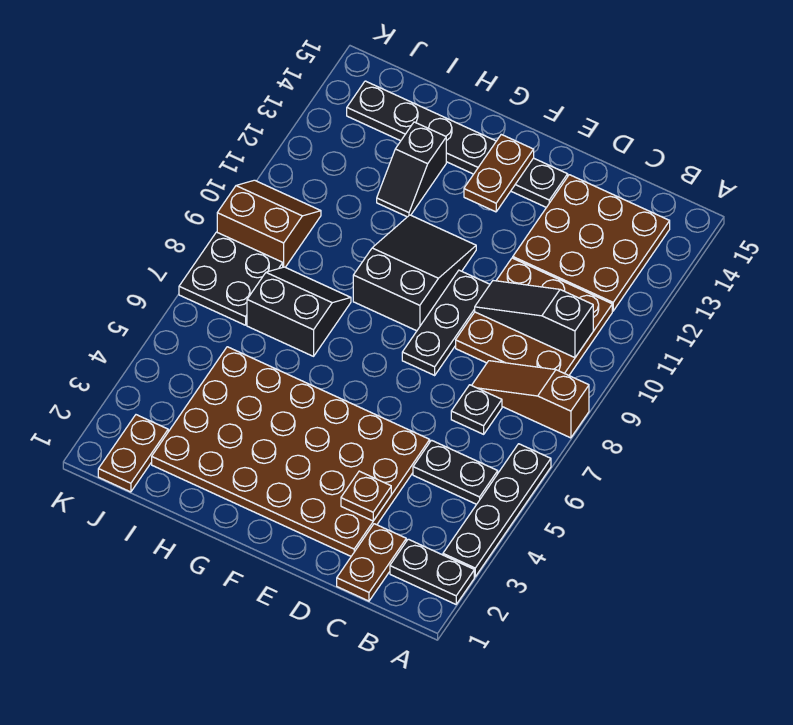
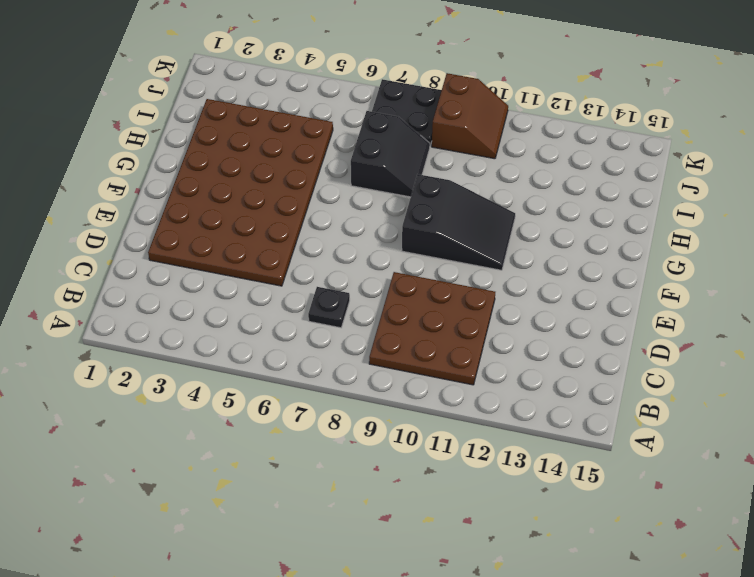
none -> black 1x2 plate [390,539,474,604]
none -> black 1x4 plate [443,444,551,577]
none -> brown 1x3 slope [472,361,589,438]

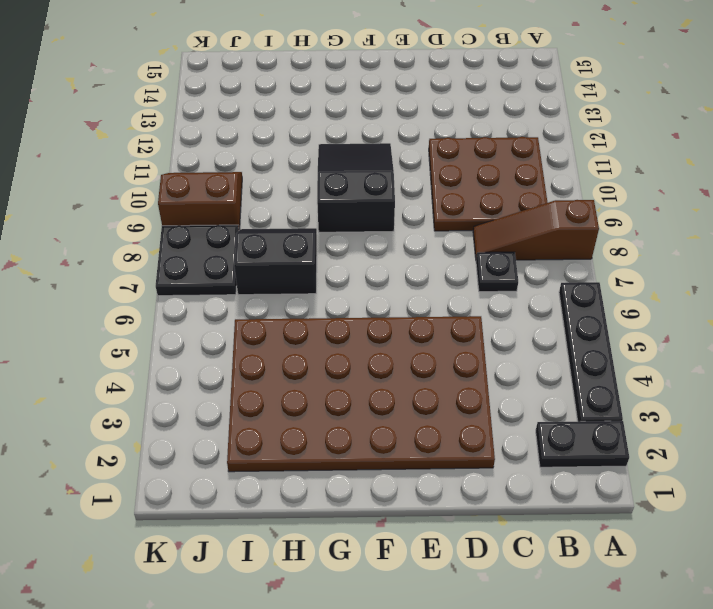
none -> black 1x2 plate [413,440,498,504]
none -> brown 3x3 plate [513,175,670,311]
none -> brown 1x2 plate [337,524,406,601]

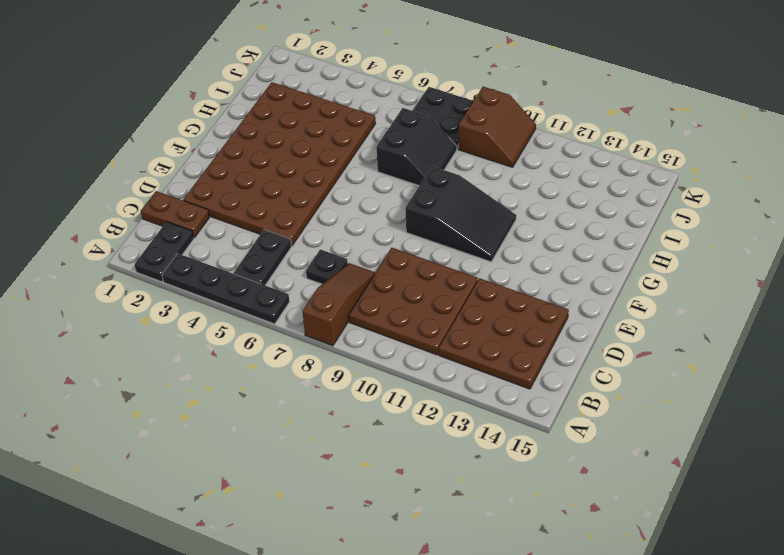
none -> black 1x3 plate [402,270,490,375]
none -> black 1x6 plate [347,81,568,207]
none -> black 1x2 slope [377,122,446,217]

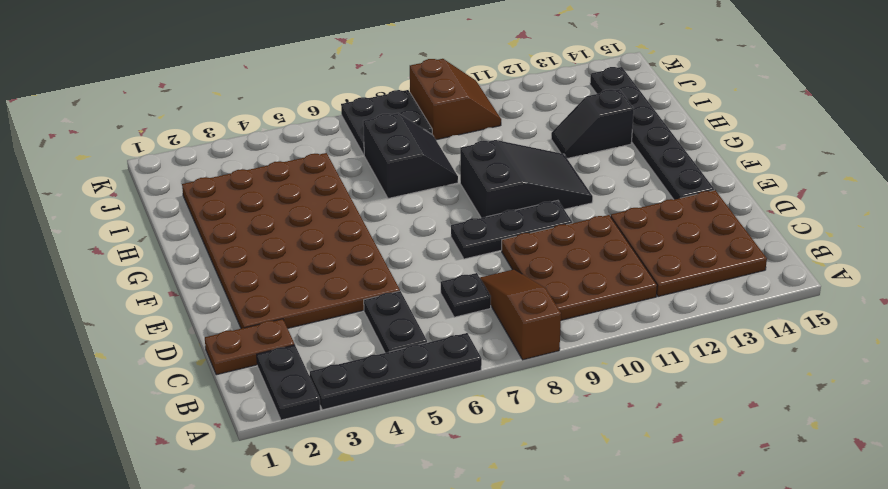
none -> brown 1x2 plate [98,415,168,492]
none -> black 1x3 slope [475,281,593,358]
none -> brown 1x1 plate [341,471,391,521]

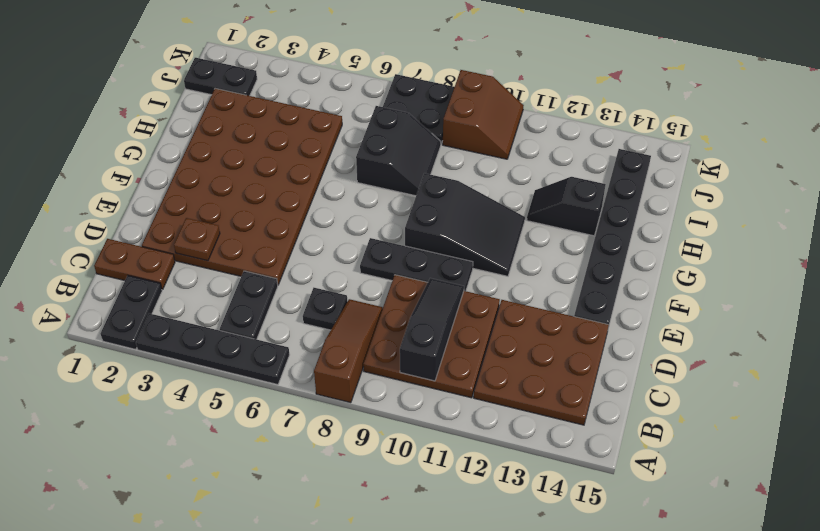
black 1x2 plate [184,58,257,96] -> brown 1x2 plate [98,415,168,492]
none -> brown 1x2 plate [464,134,534,212]

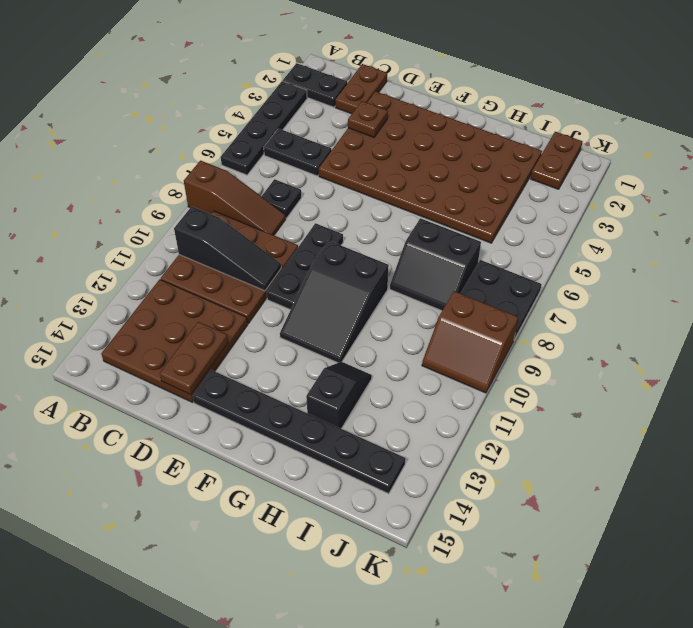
brown 1x2 plate [160,322,228,395] -> brown 1x2 plate moved to [464,134,534,212]

